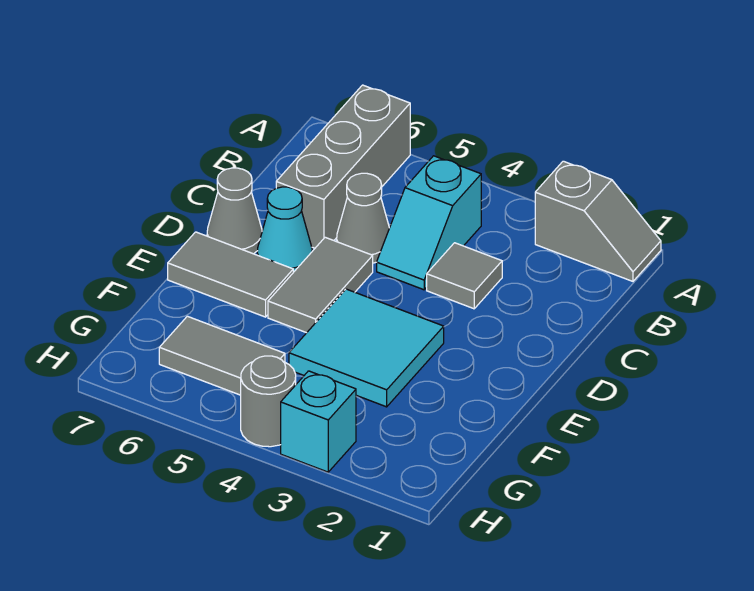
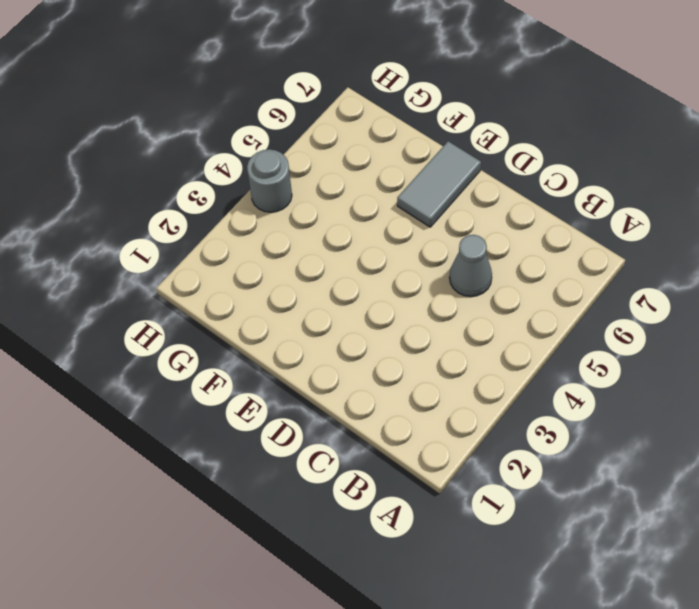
none -> grey 1x2 slope [535,161,661,281]
none -> grey 1x3 brick [276,85,410,248]
none -> cyan 1x2 slope [377,156,481,290]

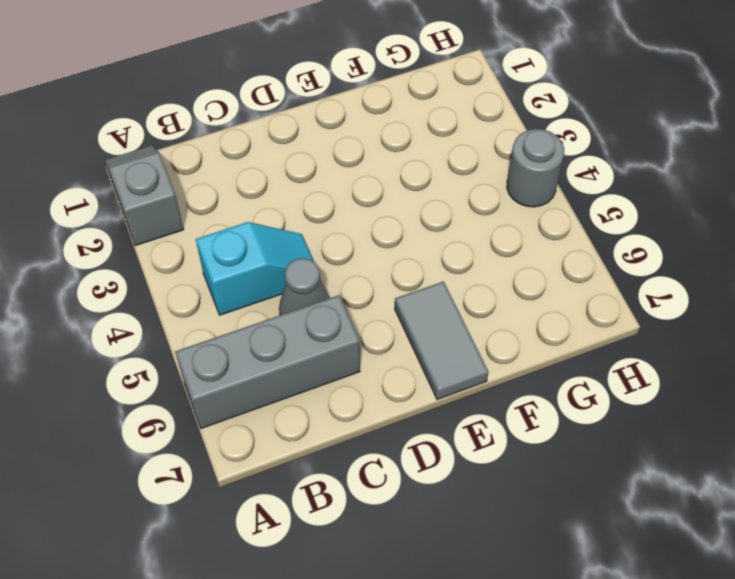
none -> grey 1x1 tile [427,243,502,309]
none -> grey 1x2 tile [268,237,373,333]
none -> cyan 1x1 cone [257,187,312,272]

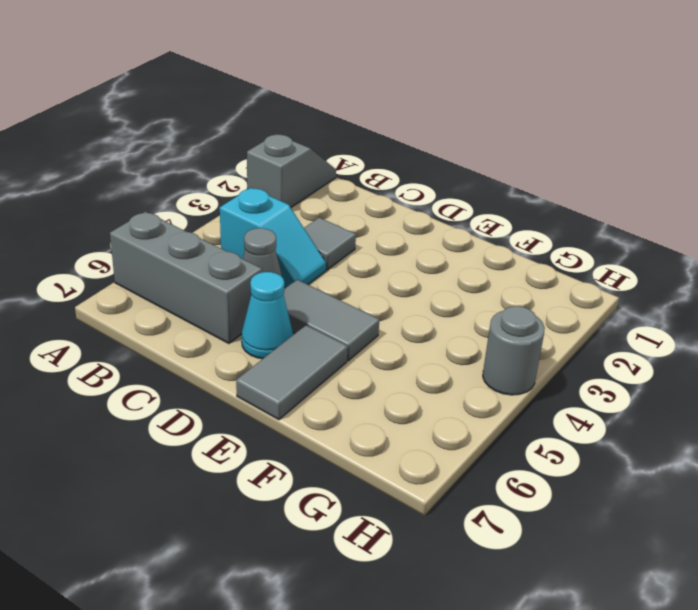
none -> grey 1x1 cone [207,168,262,254]
none -> cyan 2x2 tile [289,289,444,407]
none -> grey 1x2 tile [159,316,285,395]

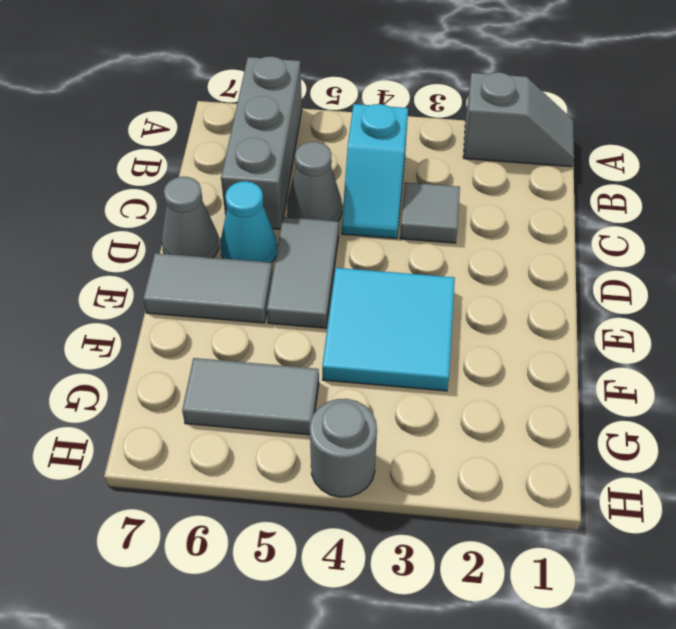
none -> cyan 1x1 brick [281,371,356,472]

